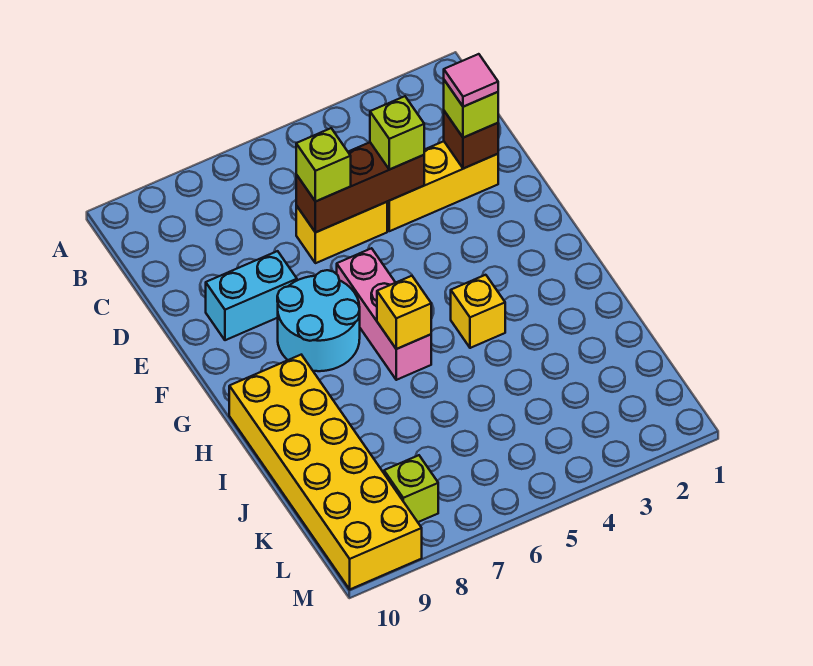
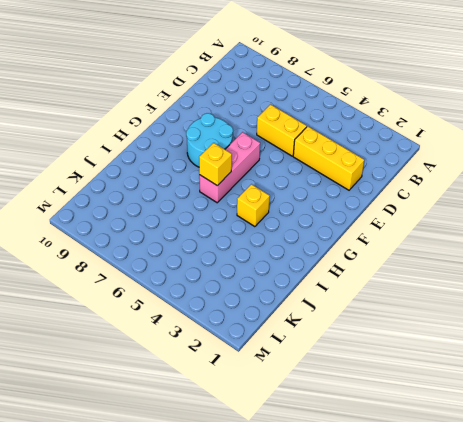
none -> cyan 1x2 brick [206,251,297,340]
none -> yellow 2x6 brick [229,355,422,589]
none -> lime 1x1 brick [384,455,438,522]

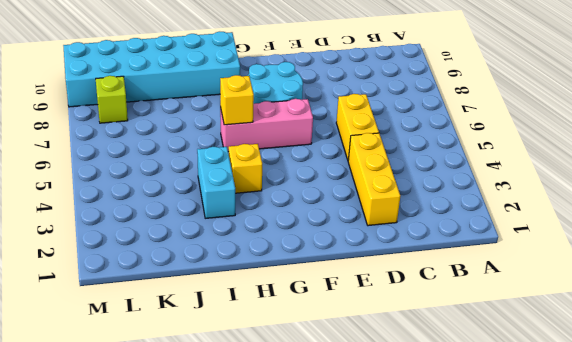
cyan 2x6 brick [63,32,240,107] -> yellow 2x6 brick [229,355,422,589]
cyan 1x2 brick [197,147,235,218] -> cyan 1x2 brick moved to [206,251,297,340]
none -> brown 1x1 brick [444,111,498,169]
none -> brown 1x3 brick [296,142,424,232]
none -> lime 1x1 brick [444,80,498,138]

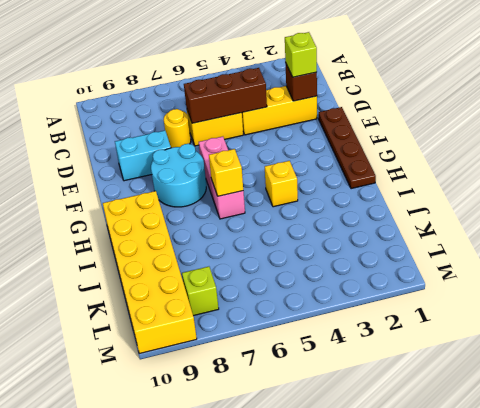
yellow 1x1 round brick [164,109,191,148] -> none
brown 1x4 plate [319,107,376,189] -> none
none -> lime 1x1 brick [370,96,424,170]
none -> lime 1x1 brick [296,128,351,202]
none -> pink 1x1 tile [444,54,498,107]

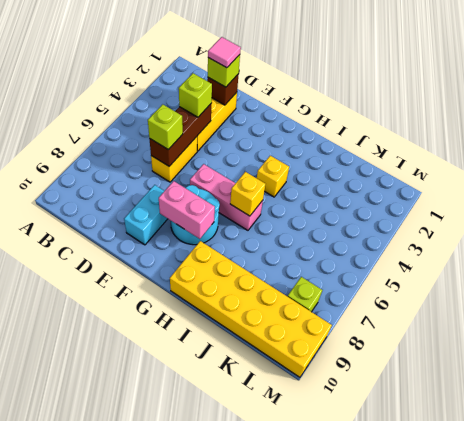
pink 1x2 brick [159,181,215,239] -> none

